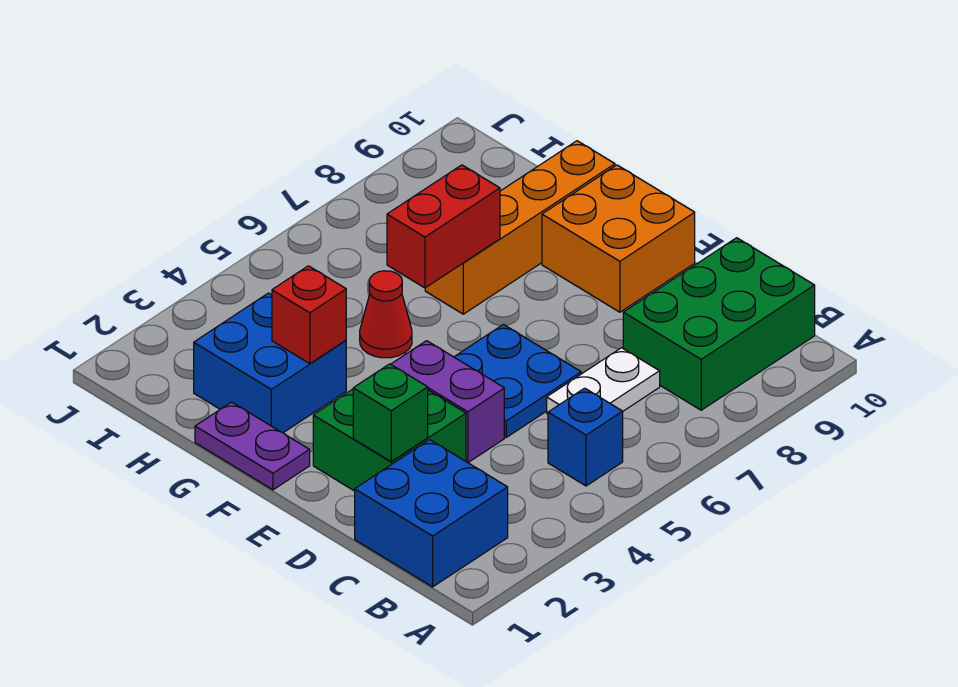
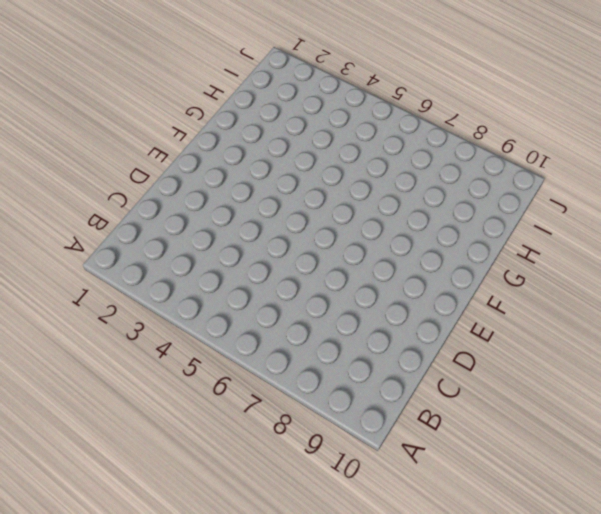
none -> blue 2x2 brick [355,440,508,587]
none -> blue 1x1 brick [548,388,623,486]
none -> green 2x3 brick [623,238,815,410]

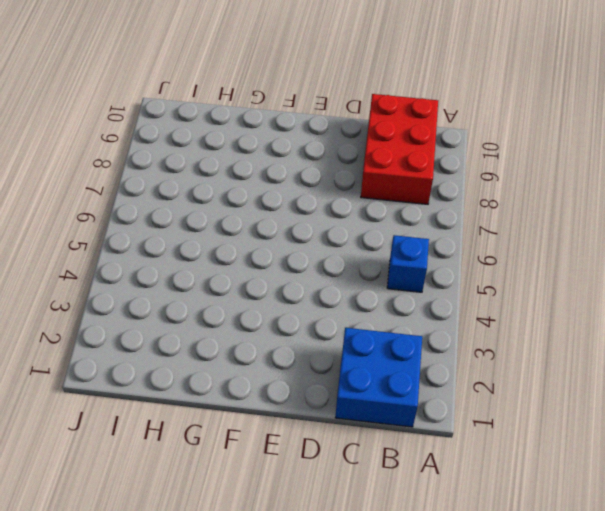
red 2x3 brick [361,94,438,204] -> green 2x3 brick [623,238,815,410]
none -> white 1x2 plate [547,348,660,414]
none -> green 2x2 brick [313,389,466,491]
none -> purple 1x2 brick [391,341,504,463]

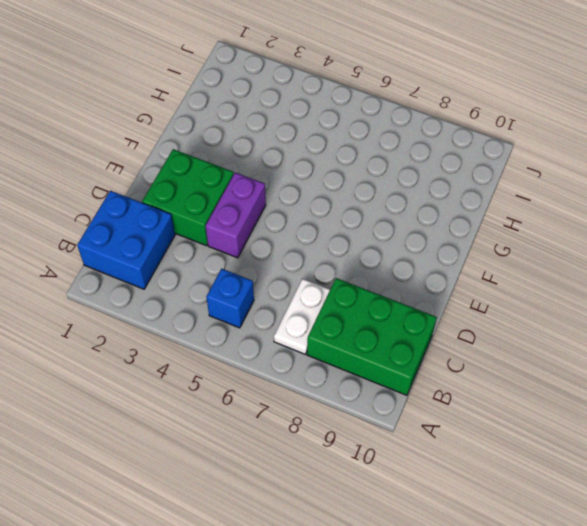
white 1x2 plate [274,279,330,354] -> white 1x2 plate turned to [547,348,660,414]
none -> blue 2x2 plate [454,324,581,437]
none -> orange 2x2 brick [542,165,695,312]
none -> purple 1x2 plate [195,402,310,490]

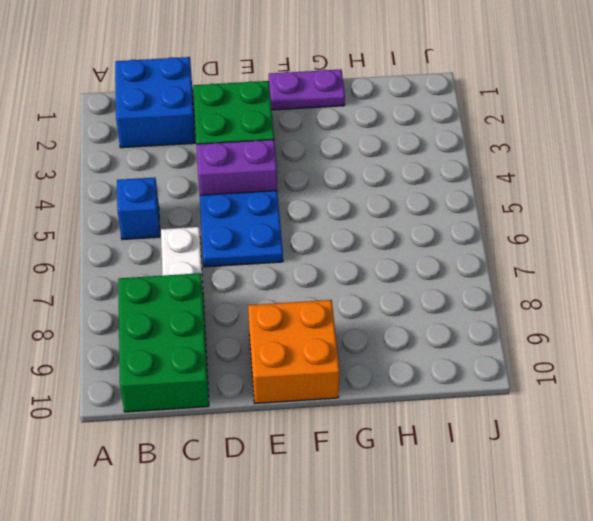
none -> blue 2x2 brick [194,293,346,433]
none -> red 1x1 cone [360,271,412,358]
none -> orange 1x4 brick [425,141,615,314]

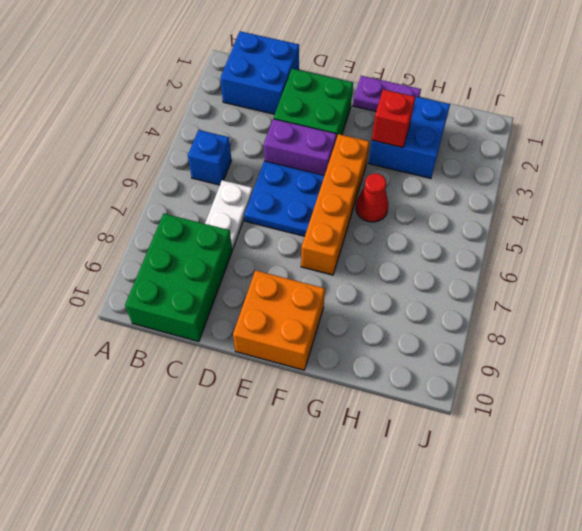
orange 1x4 brick [301,134,369,275] -> orange 1x4 brick moved to [425,141,615,314]
none -> green 1x1 brick [353,364,428,462]
none -> red 1x2 brick [387,165,500,288]

